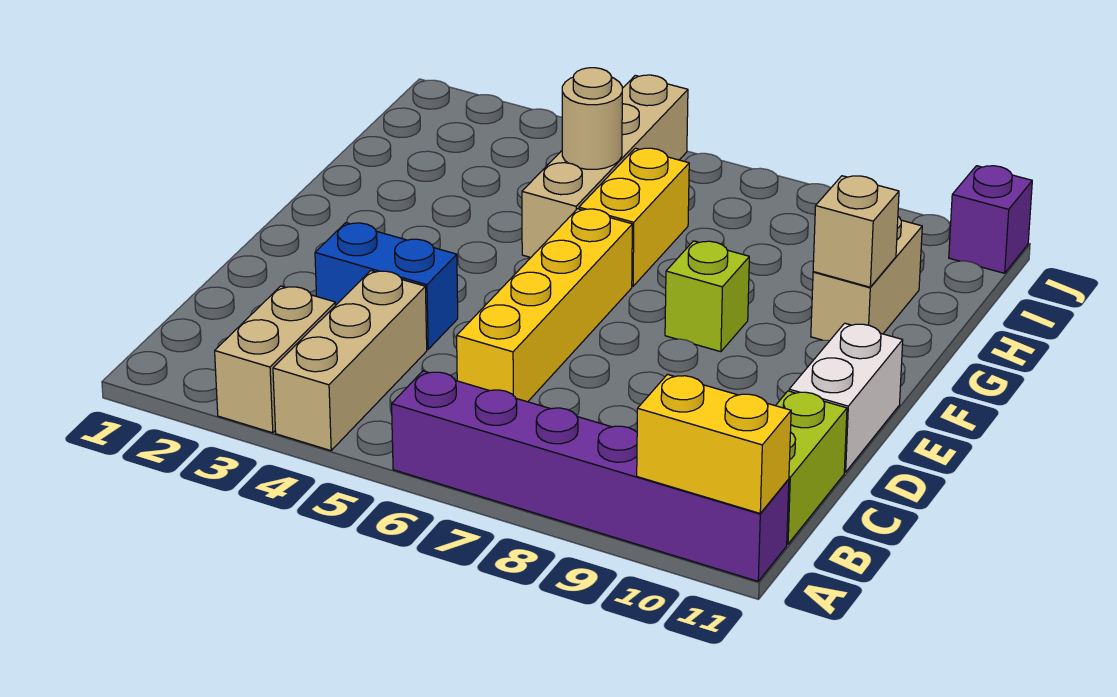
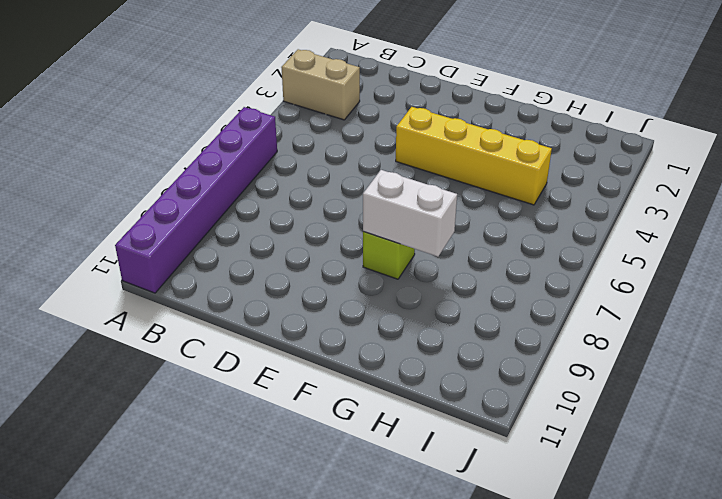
yellow 1x4 brick [396,107,552,205] -> yellow 1x4 brick moved to [457,209,632,402]
white 1x2 brick [363,170,457,257] -> white 1x2 brick moved to [789,323,903,472]
none -> tan 1x3 brick [273,271,427,451]
none -> lime 1x2 brick [776,391,847,544]
none -> blue 1x2 brick [315,223,458,349]

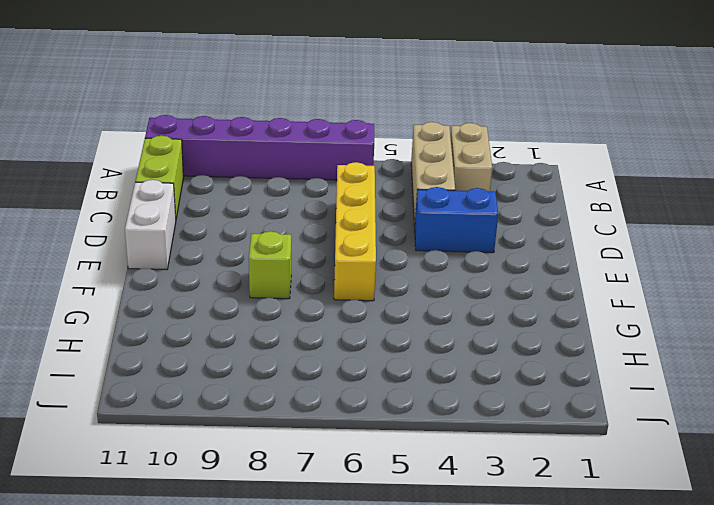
none -> tan 1x4 brick [522,75,688,257]
none -> yellow 1x2 brick [579,148,689,286]
none -> tan 1x2 brick [811,217,922,341]

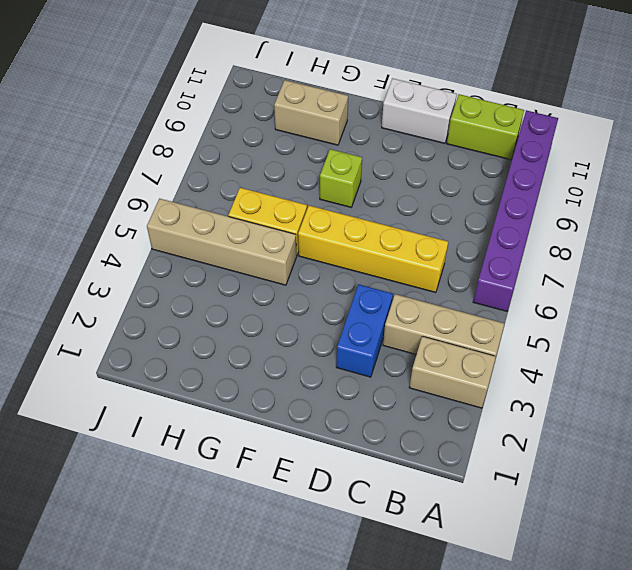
none -> purple 1x1 brick [949,166,1032,273]
none -> yellow 1x2 brick [637,374,791,513]
none -> tan 1x1 brick [813,176,899,287]

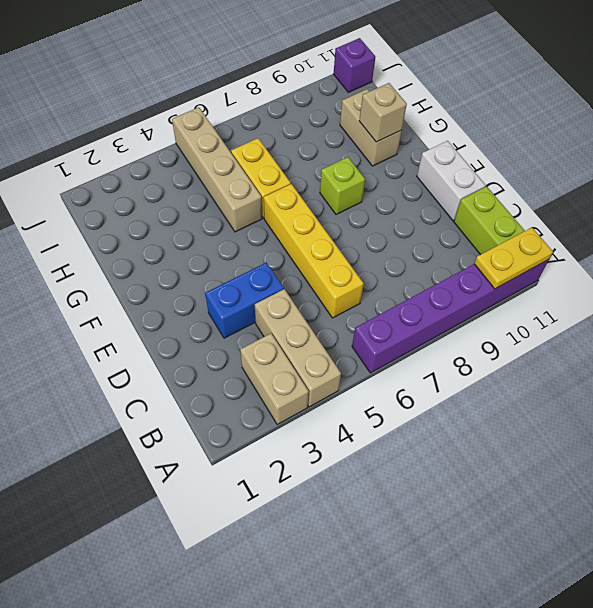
yellow 1x2 plate [474,228,553,289] -> yellow 1x2 brick [637,374,791,513]
none -> tan 1x1 round brick [562,68,622,169]

